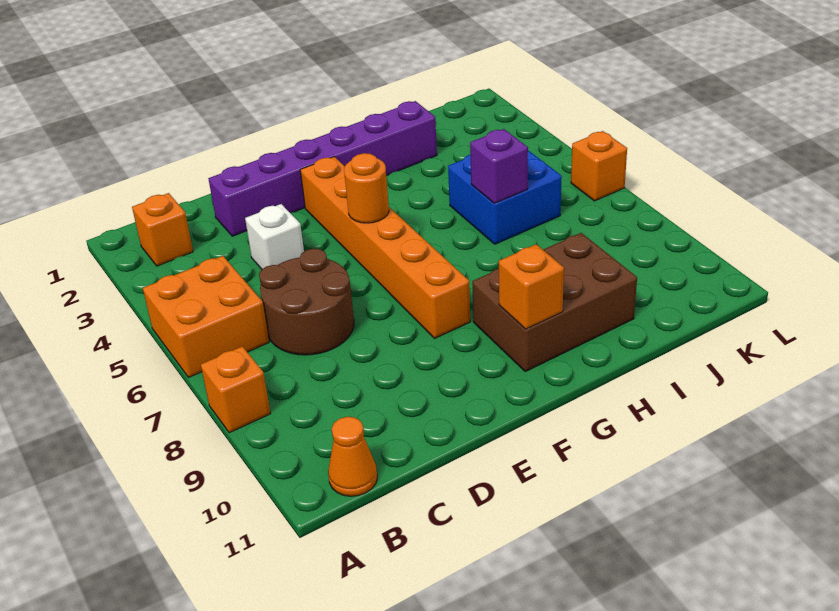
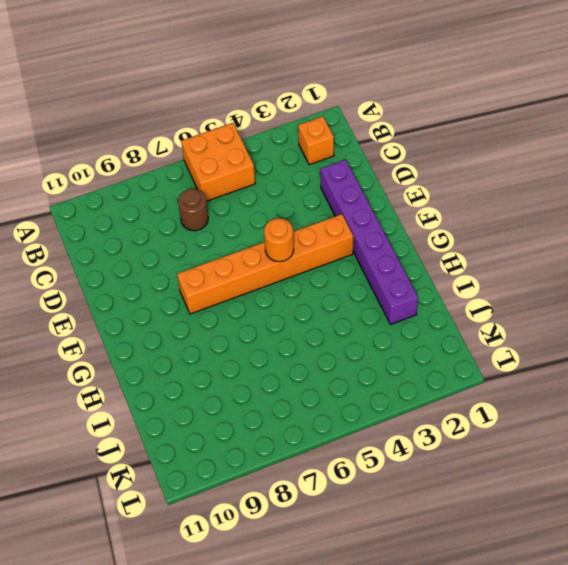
brown 1x1 round brick [178,189,208,231] -> brown 2x2 round brick [259,249,354,355]
none -> orange 1x1 brick [201,346,270,433]
none -> orange 1x1 cone [328,417,377,496]
none -> white 1x1 brick [245,204,304,269]

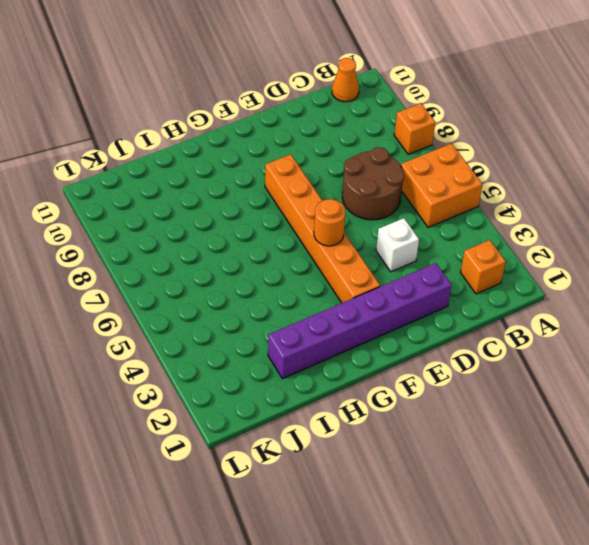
none -> brown 2x3 brick [472,233,637,371]
none -> blue 2x2 brick [448,151,562,244]
none -> orange 1x1 brick [571,131,627,201]

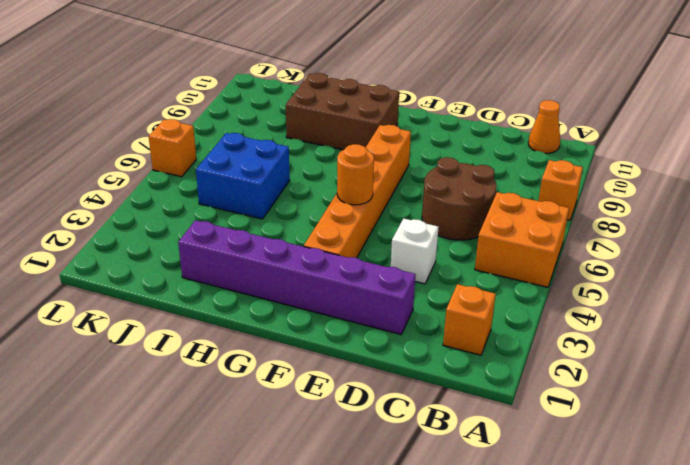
none -> orange 1x1 brick [499,244,564,329]
none -> purple 1x1 brick [470,129,528,203]

